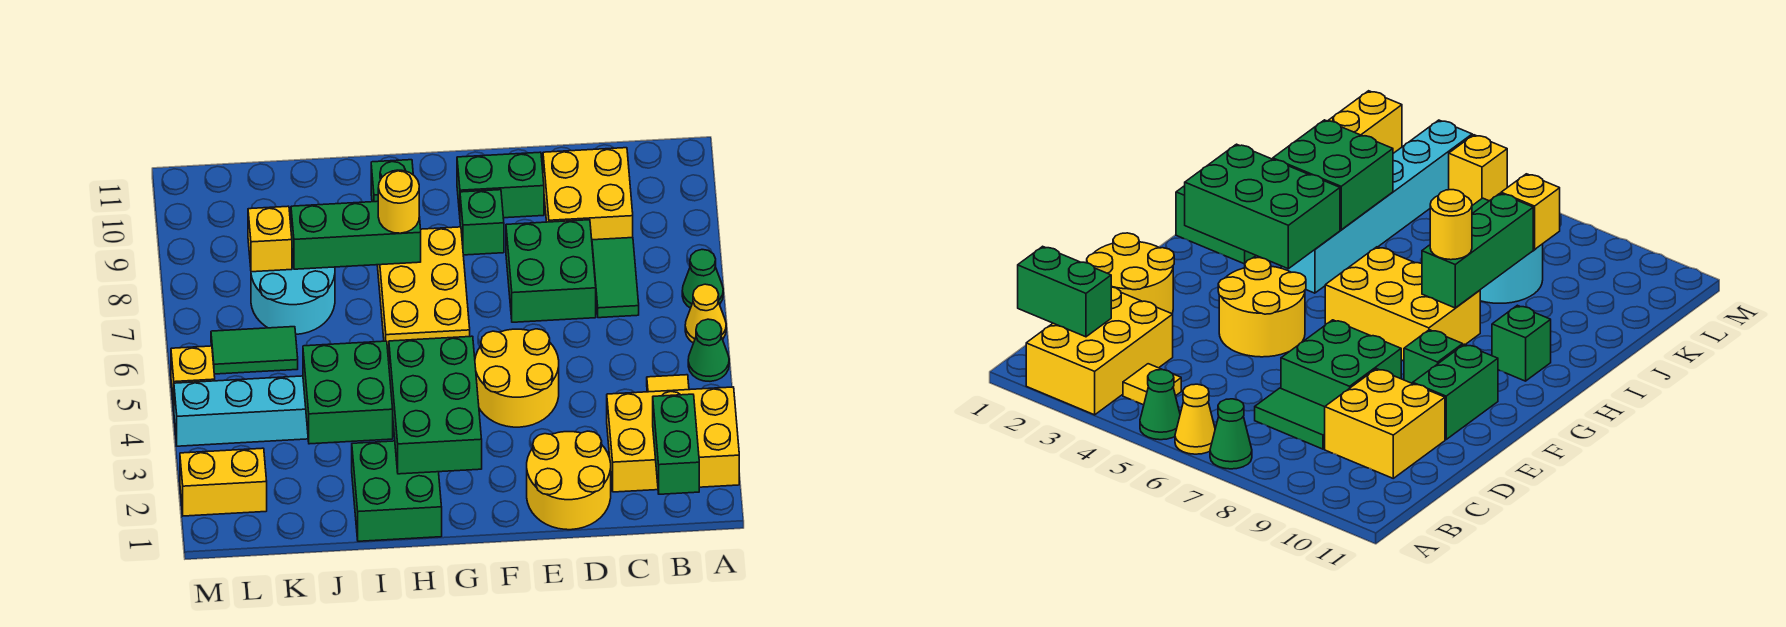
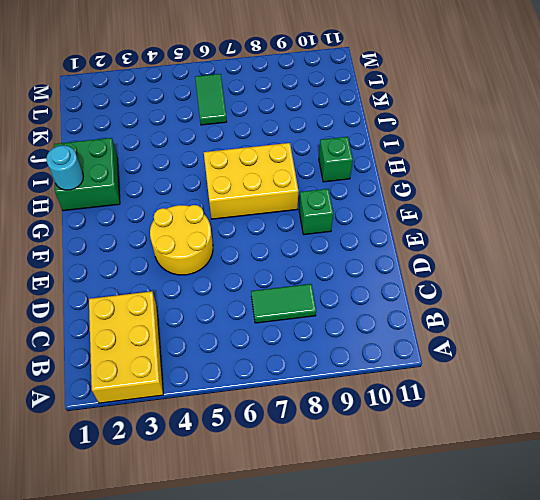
cyan 1x1 round brick [46,145,83,190] -> none
none -> green 1x1 cone [688,319,729,381]
none -> yellow 1x1 cone [685,284,726,343]
none -> green 1x1 cone [682,250,723,308]

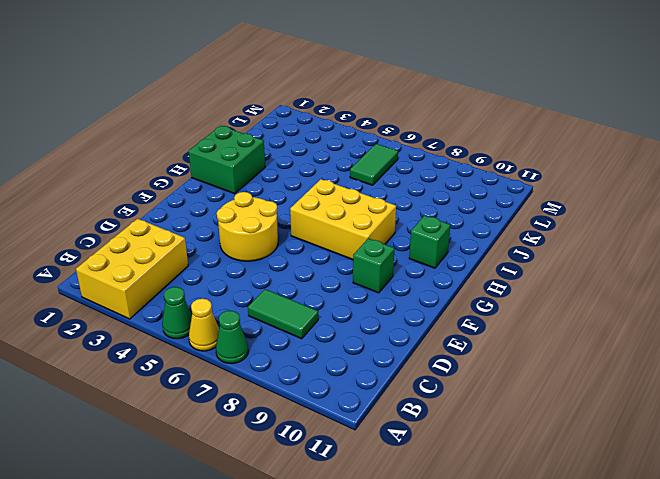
none -> yellow 1x1 tile [647,375,689,392]
none -> yellow 2x2 brick [543,148,633,240]
none -> yellow 2x2 round brick [527,431,611,530]

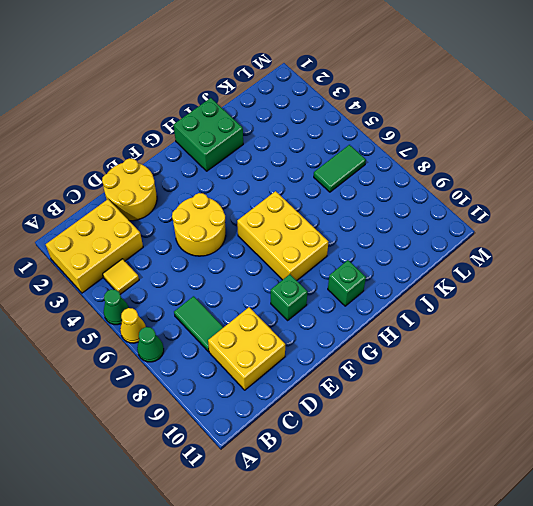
none -> green 2x2 brick [506,220,596,322]
none -> green 1x2 brick [457,152,544,218]
none -> cyan 1x6 brick [174,376,394,446]

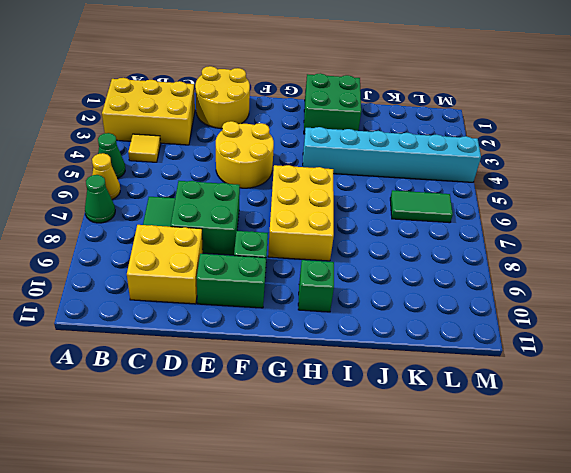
none -> cyan 2x2 round brick [251,253,335,334]
none -> yellow 1x2 brick [180,448,267,516]
none -> yellow 1x1 brick [171,346,215,407]

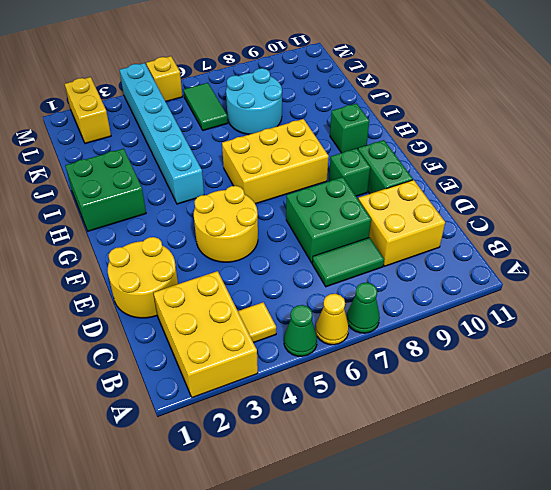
none -> green 1x2 brick [653,394,699,494]
none -> green 2x3 brick [389,336,482,474]
none -> green 1x3 brick [291,201,421,269]

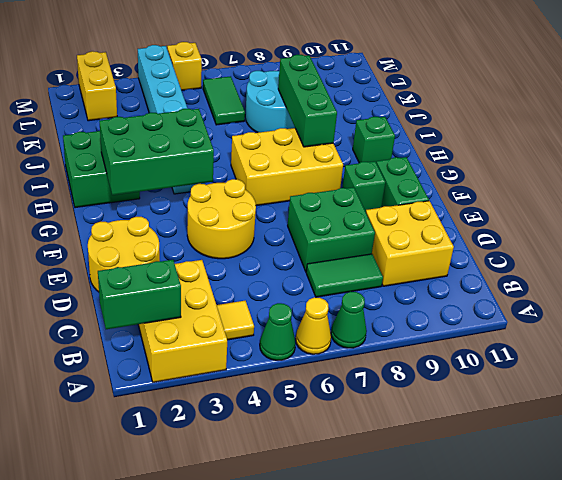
none -> green 2x2 brick [303,341,393,444]
none -> yellow 1x1 brick [248,206,292,272]
none -> yellow 1x1 round brick [378,170,419,233]

